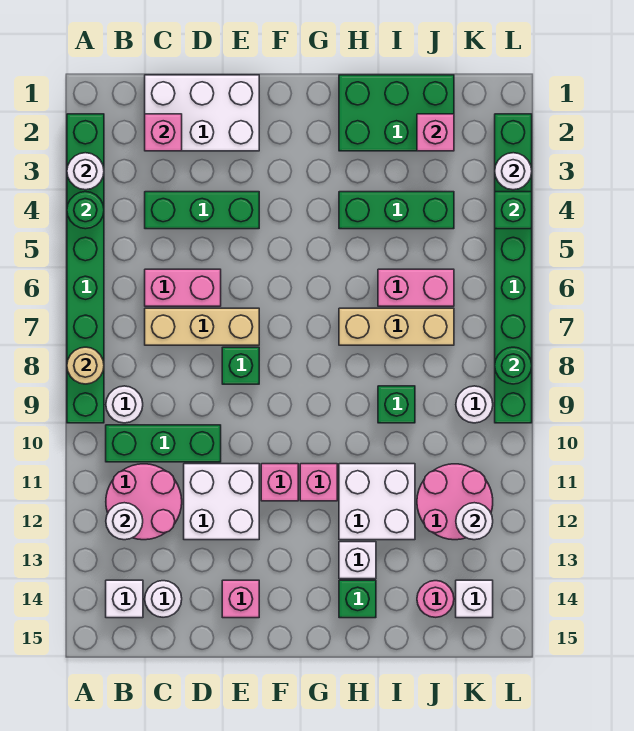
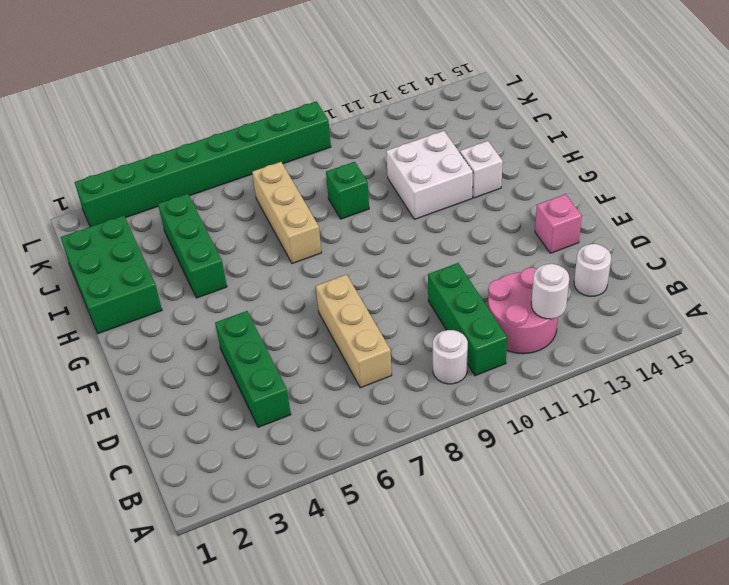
none -> green 1x8 brick [67,114,104,423]
none -> white 1x1 brick [106,580,143,618]
none -> white 2x3 brick [145,75,259,151]
none -> pink 1x2 brick [145,269,221,306]

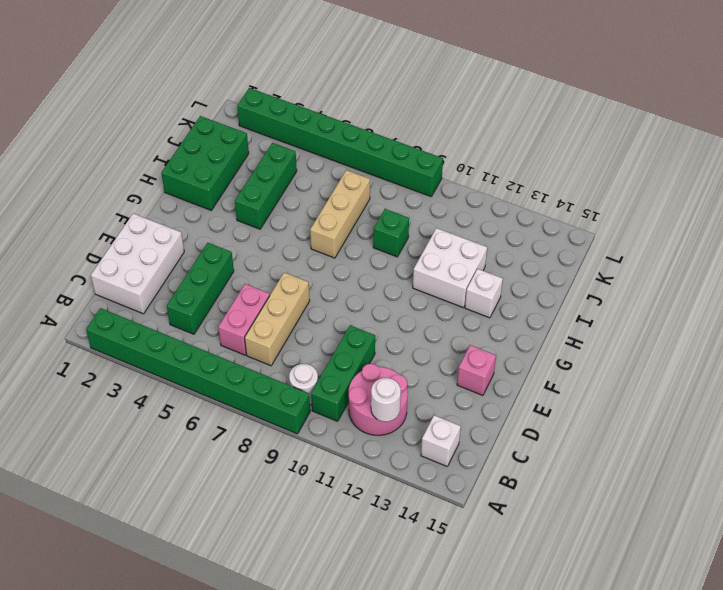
none -> white 1x1 round brick [145,581,182,617]
none -> white 2x2 brick [184,464,259,540]
none -> green 1x1 brick [222,347,259,384]
none -> pink 1x1 brick [261,464,298,501]

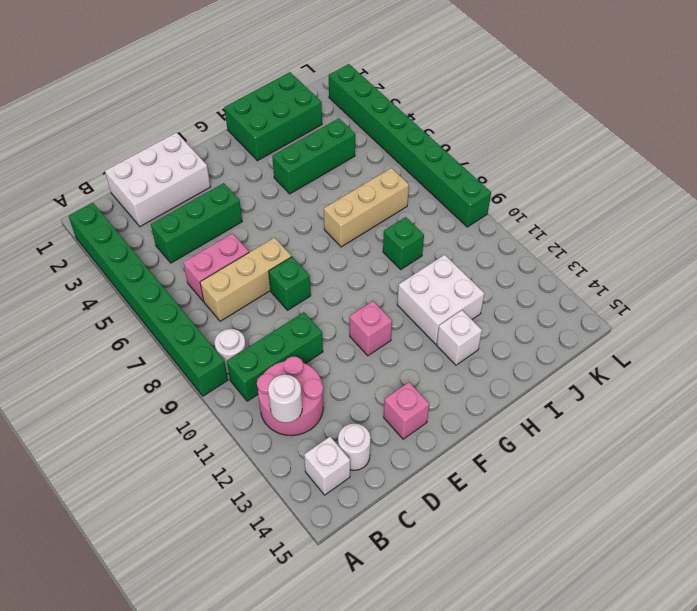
none -> white 2x2 brick [184,464,259,540]
none -> pink 1x1 brick [300,464,337,501]
none -> green 1x1 brick [339,580,376,618]
none -> pink 1x2 brick [378,269,454,306]

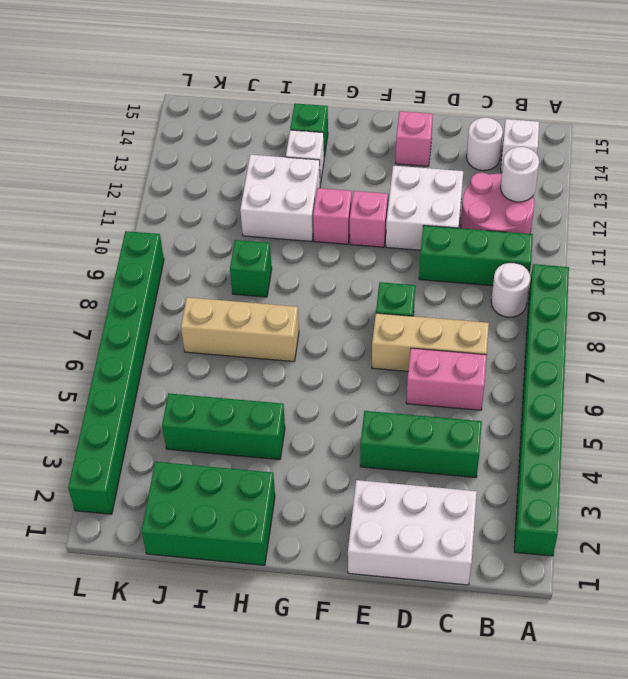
none -> pink 1x2 brick [378,269,454,306]
none -> pink 2x2 round brick [417,464,493,540]
none -> pink 1x1 round brick [417,581,454,617]
none -> white 1x1 round brick [456,386,493,423]

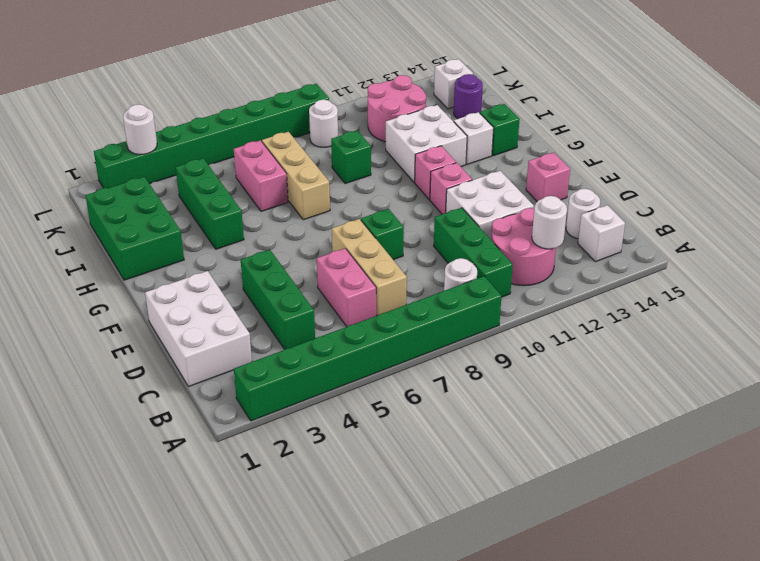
purple 1x1 round brick [454,74,483,119] -> pink 1x1 round brick [417,581,454,617]
none -> white 1x1 round brick [67,153,104,190]
none -> green 1x1 round brick [67,192,104,229]
none -> tan 1x1 round brick [67,347,104,384]
none -> pink 1x1 brick [145,114,182,151]

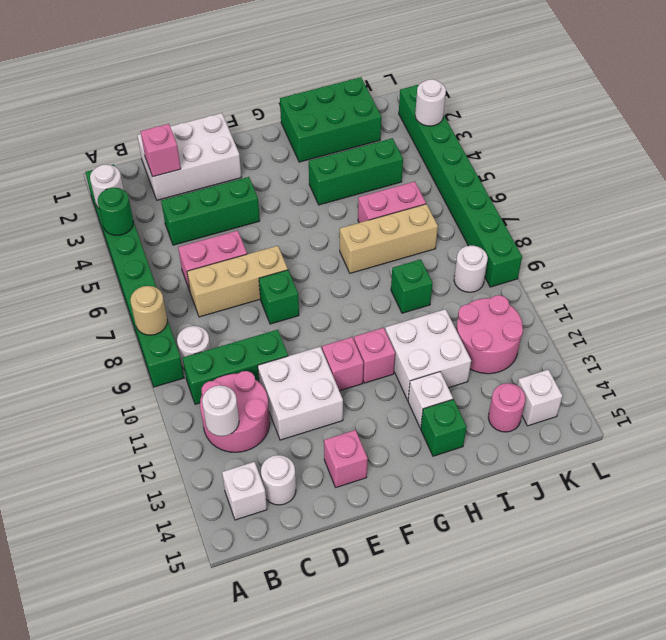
none -> pink 1x1 brick [417,114,454,151]
none -> white 1x1 round brick [456,503,493,540]
none -> green 1x1 brick [495,192,532,229]
none -> green 1x1 round brick [495,347,532,384]

